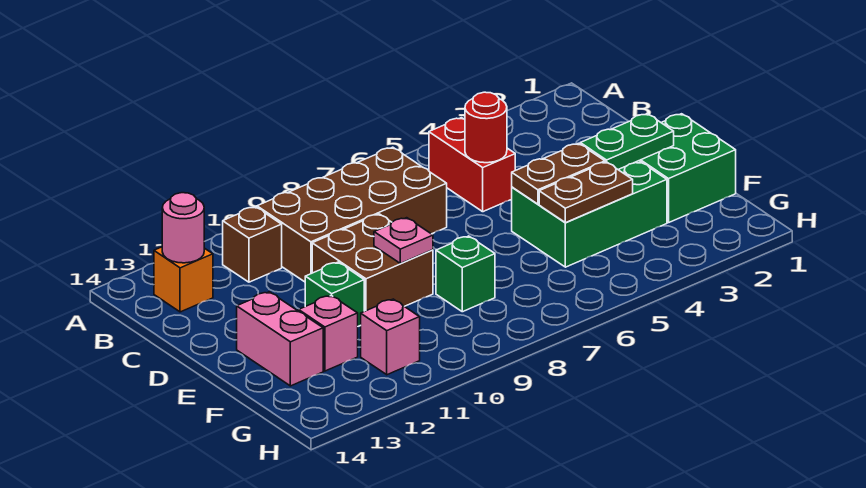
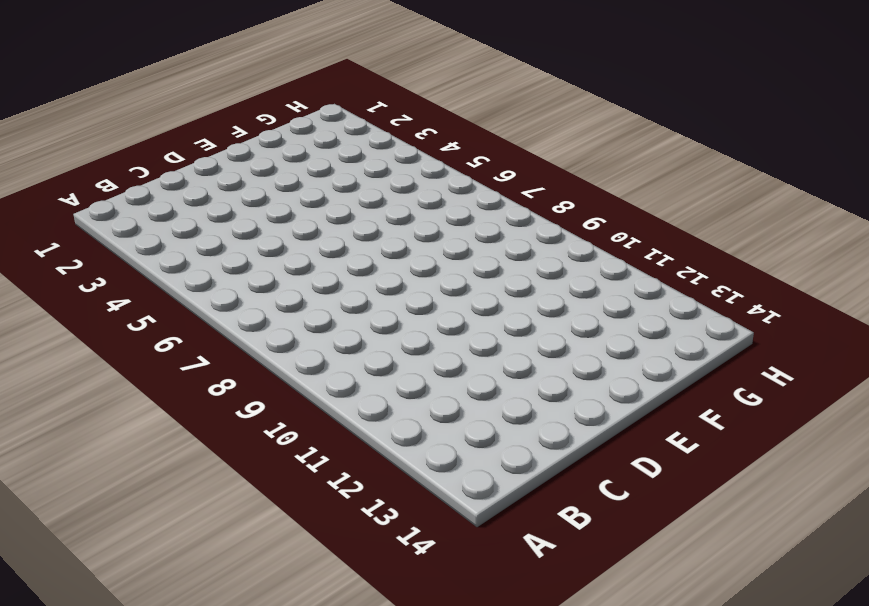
none -> red 1x2 brick [429,118,515,212]
none -> brown 2x4 brick [257,147,447,282]
none -> brown 1x1 brick [223,207,282,282]

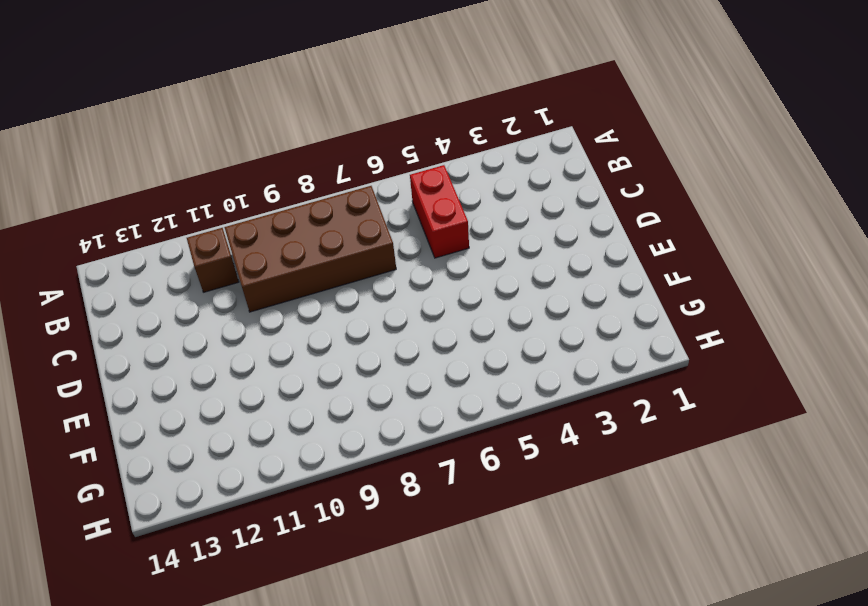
none -> orange 1x1 brick [154,247,213,312]
none -> brown 2x2 brick [312,214,433,311]
none -> green 2x2 brick [639,114,736,223]

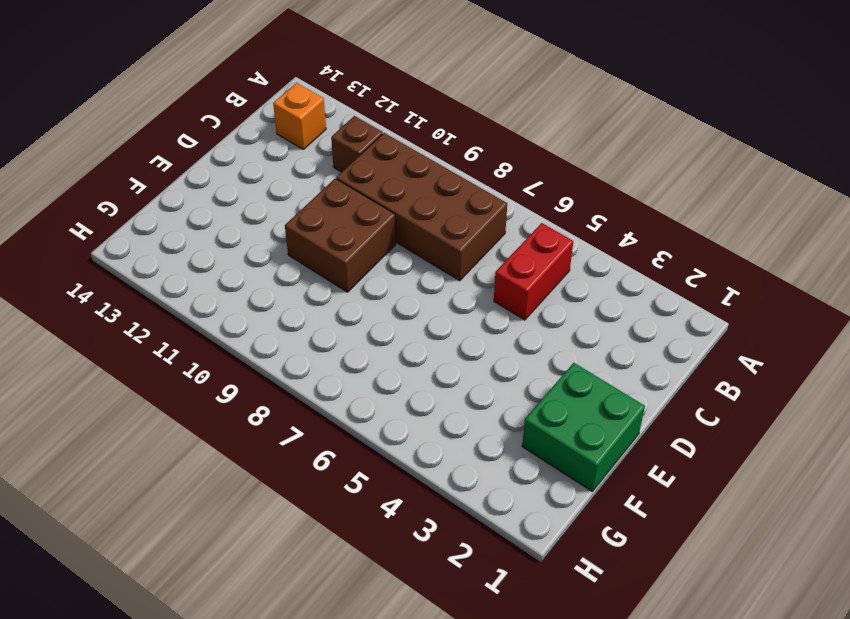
none -> green 2x3 brick [512,161,667,267]
none -> green 1x1 brick [305,262,364,326]
none -> pink 1x2 brick [237,292,323,386]

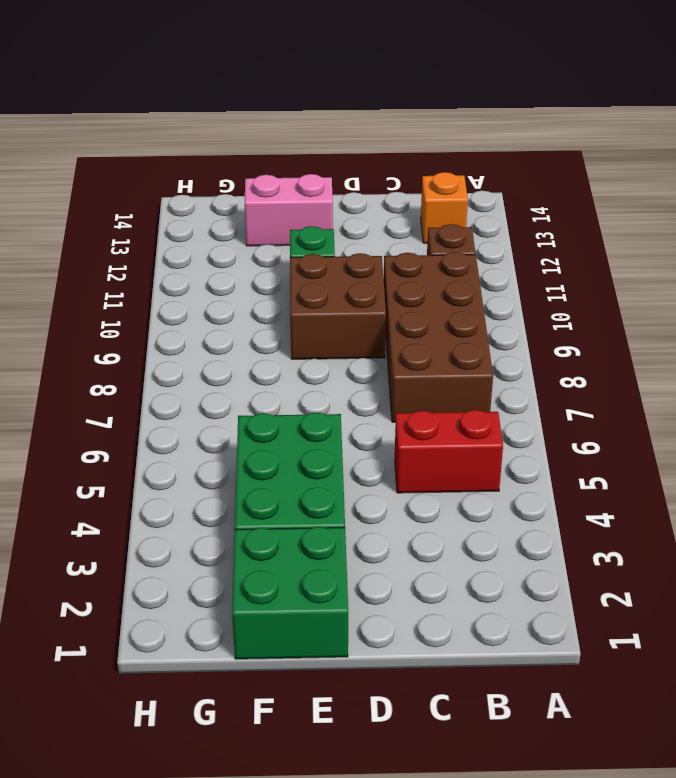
none -> green 1x1 brick [436,236,495,312]
none -> pink 1x1 brick [299,295,358,371]
none -> pink 1x1 brick [361,299,420,375]

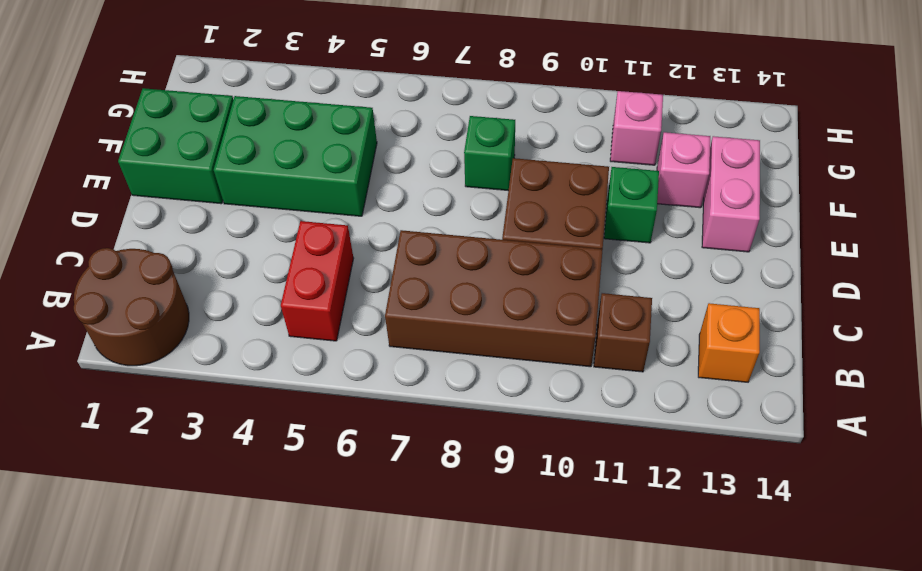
brown 2x2 round brick [74,248,189,366] -> none
none -> pink 1x1 round brick [162,193,204,263]
none -> red 1x1 round brick [465,92,507,163]
none -> green 1x2 plate [580,114,674,169]

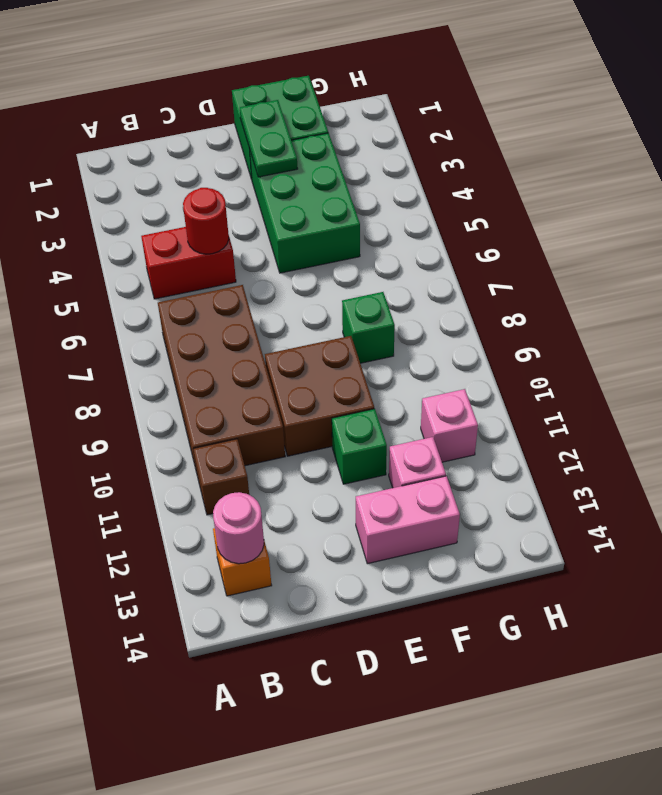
none -> brown 1x2 plate [512,143,605,204]
none -> pink 1x1 plate [374,218,433,263]
none -> brown 1x2 plate [539,162,633,223]

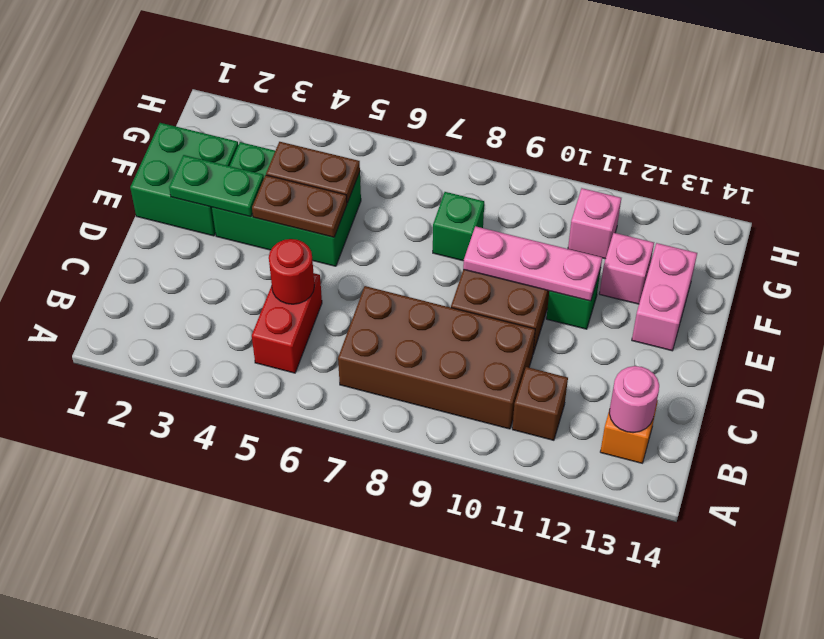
pink 1x3 plate [463,226,602,301] -> pink 1x1 plate [374,218,433,263]

